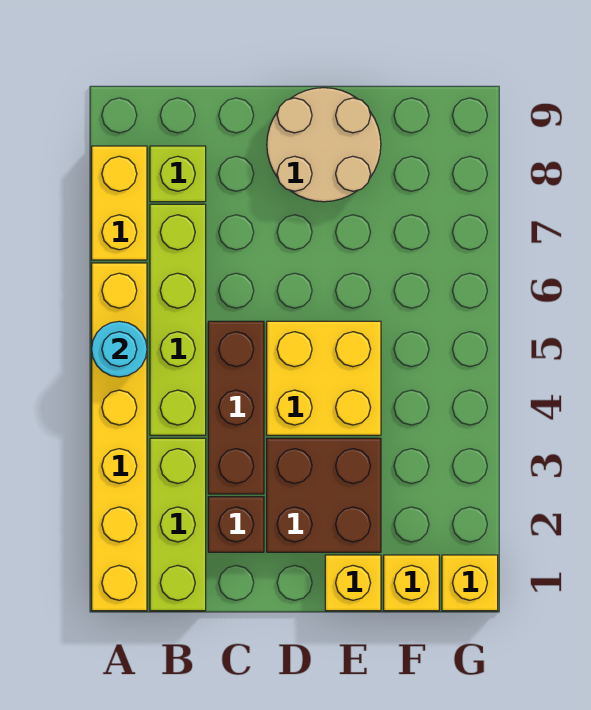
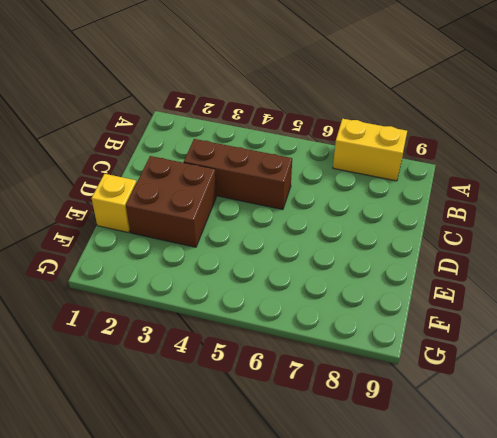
none -> yellow 1x6 brick [92,263,147,611]
none -> lime 1x3 brick [150,438,206,611]
none -> lime 1x4 brick [150,204,206,435]

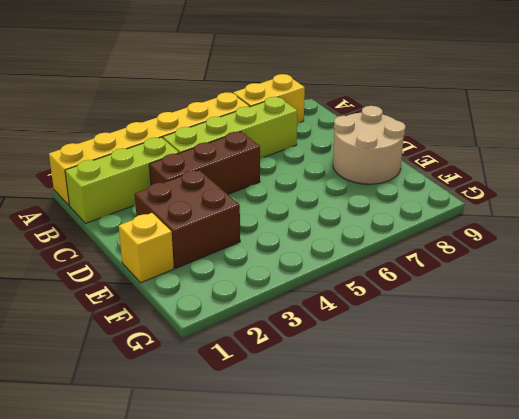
none -> lime 1x1 brick [150,146,206,202]
none -> brown 1x1 brick [208,497,264,552]
none -> yellow 2x2 brick [267,321,381,435]

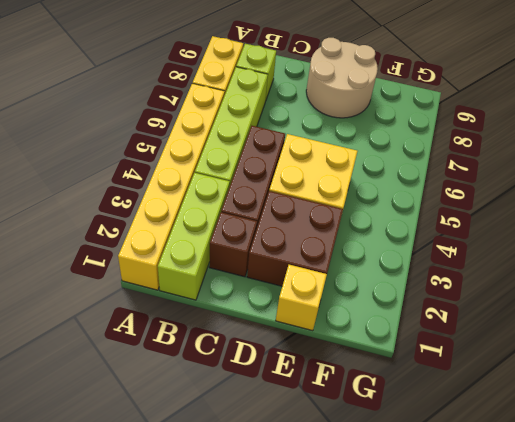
none -> yellow 1x1 brick [384,555,439,611]
none -> yellow 1x1 brick [442,555,498,611]
none -> cyan 1x1 round brick [92,321,147,377]

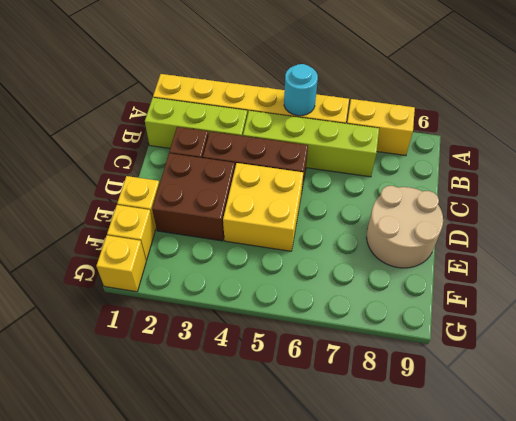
none -> lime 1x1 brick [150,146,206,202]

